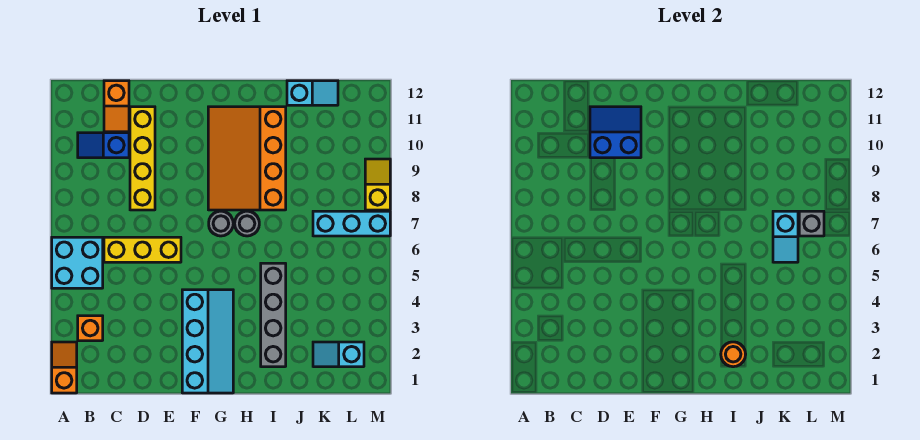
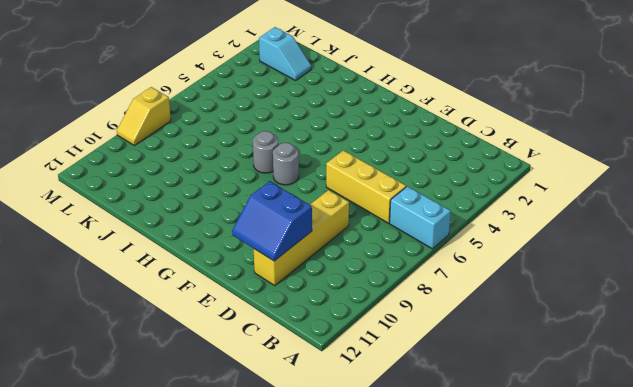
cyan 1x2 brick [390,186,451,249] -> cyan 2x2 brick [52,237,103,288]
none -> orange 1x2 slope [52,342,77,393]
none -> orange 1x1 brick [78,316,103,341]
none -> blue 1x2 slope [78,133,129,158]

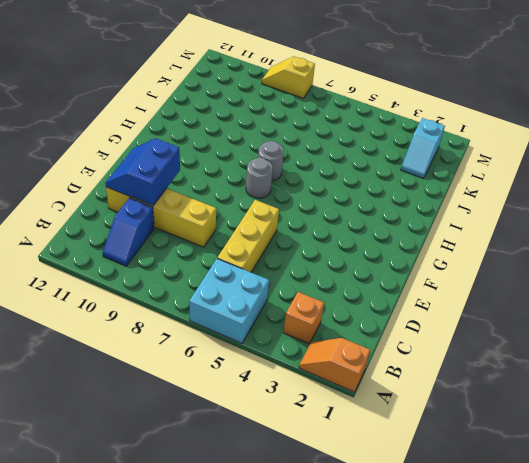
none -> orange 1x2 slope [104,81,129,132]
none -> cyan 2x4 slope [182,290,233,393]
none -> orange 3x4 slope [208,107,286,210]

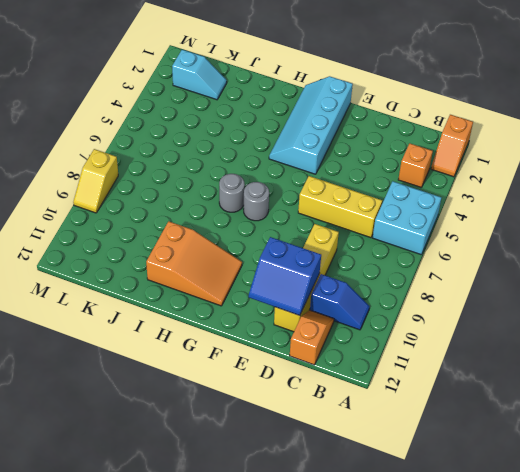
orange 2x3 slope [146,221,242,306] -> orange 3x4 slope [208,107,286,210]
none -> grey 1x4 brick [261,263,286,367]
none -> cyan 1x2 slope [287,81,338,105]
none -> cyan 1x3 brick [313,211,390,236]

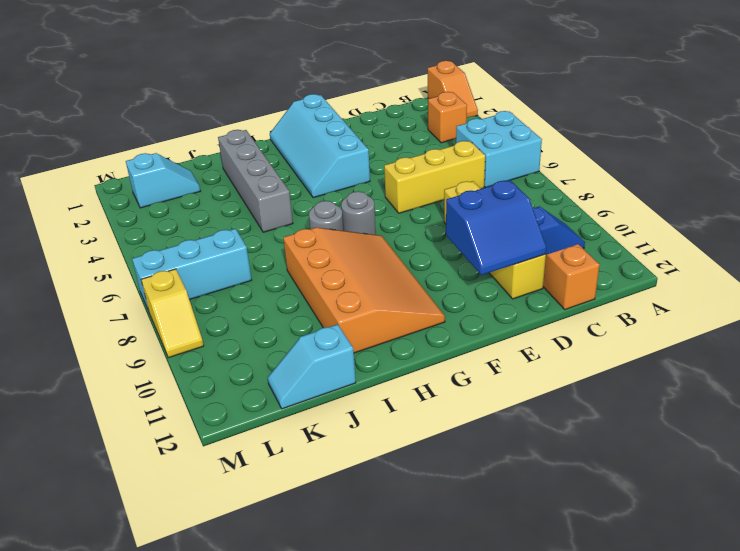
none -> orange 1x1 round brick [721,342,746,367]
none -> cyan 1x2 slope [773,211,798,262]
none -> grey 1x1 brick [799,211,824,236]

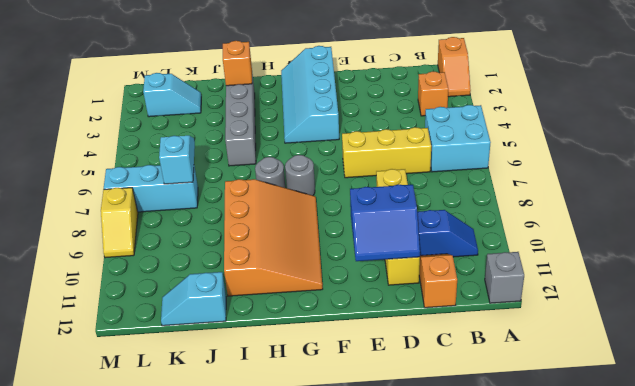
grey 1x1 brick [485,252,524,303] -> grey 1x1 brick moved to [799,211,824,236]
orange 1x1 brick [223,41,252,86] -> orange 1x1 round brick [721,342,746,367]

